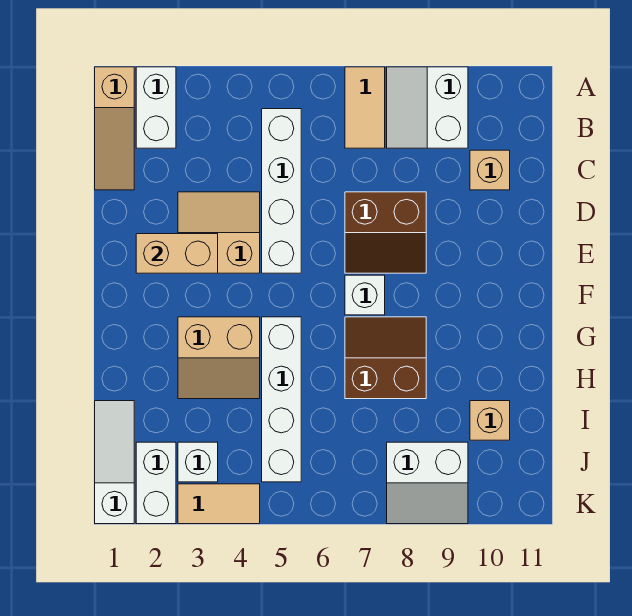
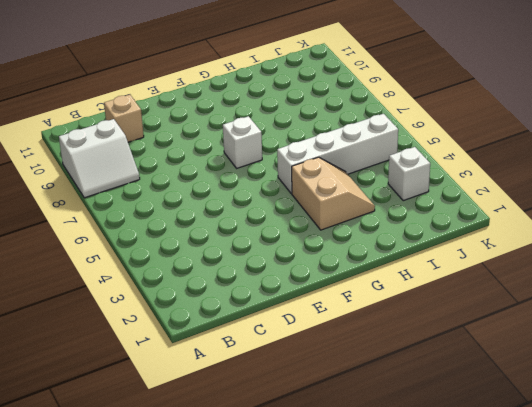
none -> tan 1x3 slope [95,67,134,190]
none -> white 1x2 brick [136,67,176,148]
none -> tan 1x2 tile [345,67,385,148]

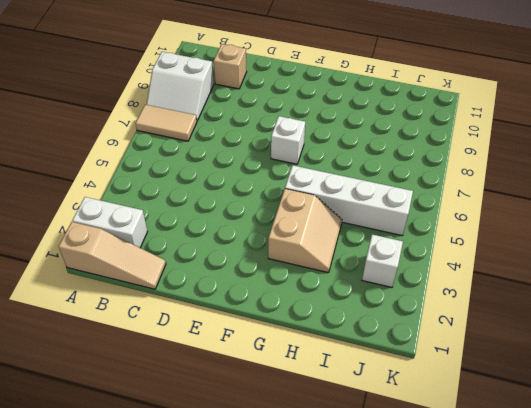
none -> white 1x4 brick [262,109,301,273]
none -> tan 2x2 slope [178,192,260,273]
none -> brown 2x2 slope [345,192,426,273]

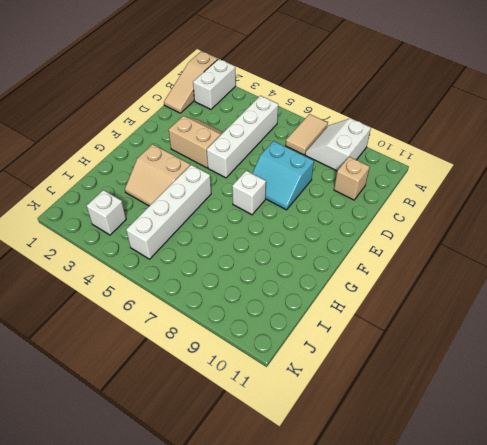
cyan 2x2 slope [252,141,314,210] -> brown 2x2 slope [345,192,426,273]
none -> brown 2x2 slope [345,317,426,399]
none -> white 1x3 slope [95,401,134,524]
none -> tan 1x1 brick [470,401,510,440]

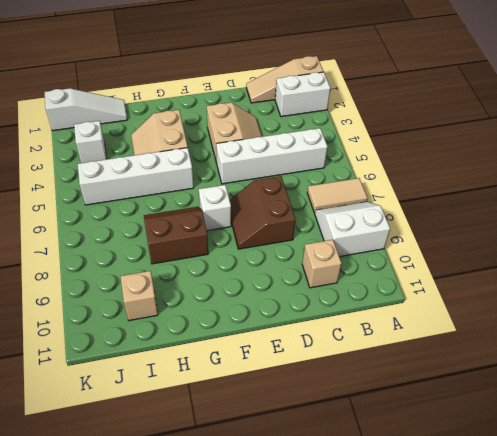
brown 2x2 slope [144,207,208,264] -> brown 2x2 slope turned to [345,317,426,399]
none -> white 1x2 brick [136,442,176,524]
none -> white 2x2 slope [387,442,468,524]
none -> tan 1x2 tile [178,484,260,524]

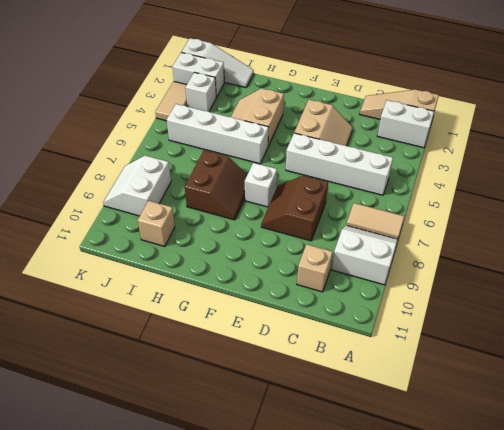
none -> tan 1x2 brick [136,234,218,273]

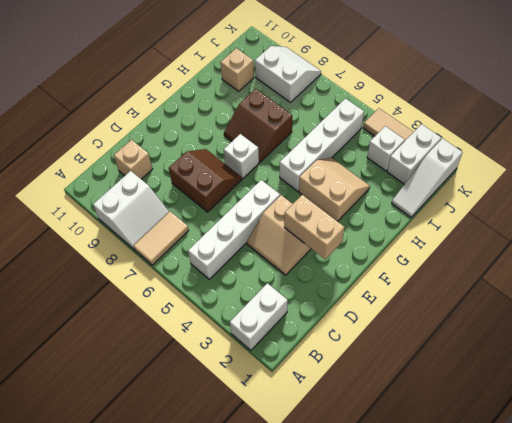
none -> tan 1x3 slope [95,67,134,190]

